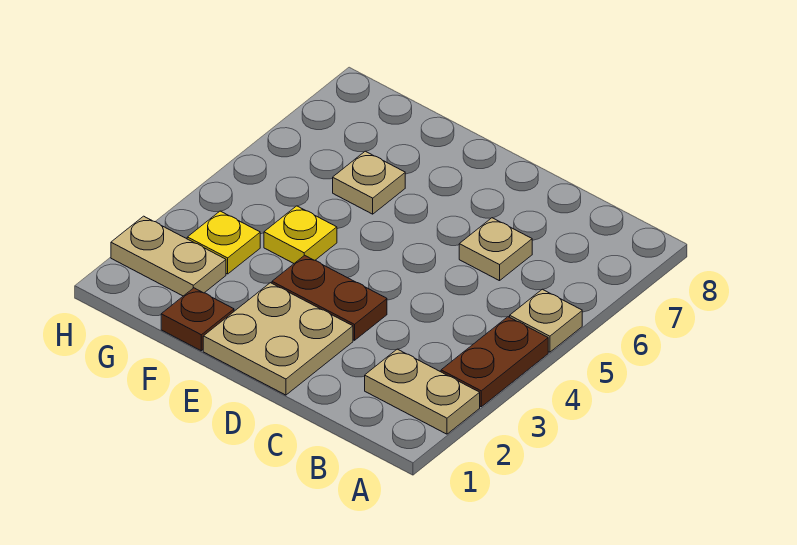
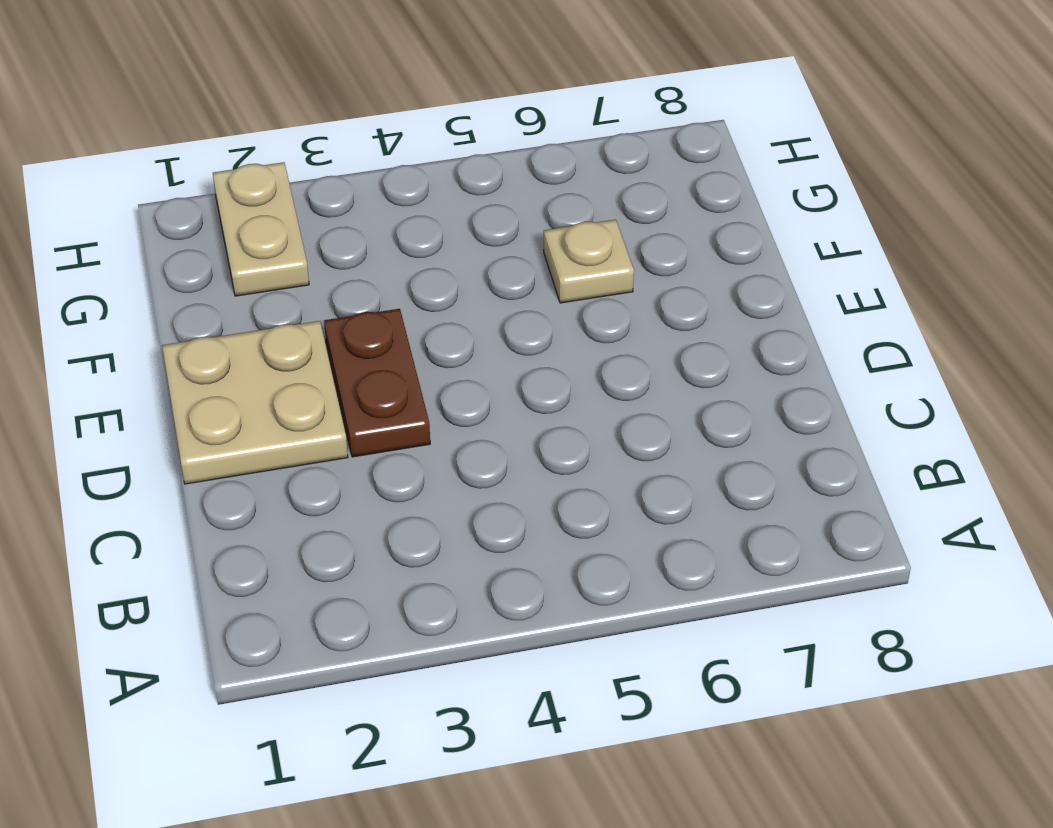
none -> tan 1x2 plate [365,349,480,434]
none -> brown 1x2 plate [441,317,548,407]

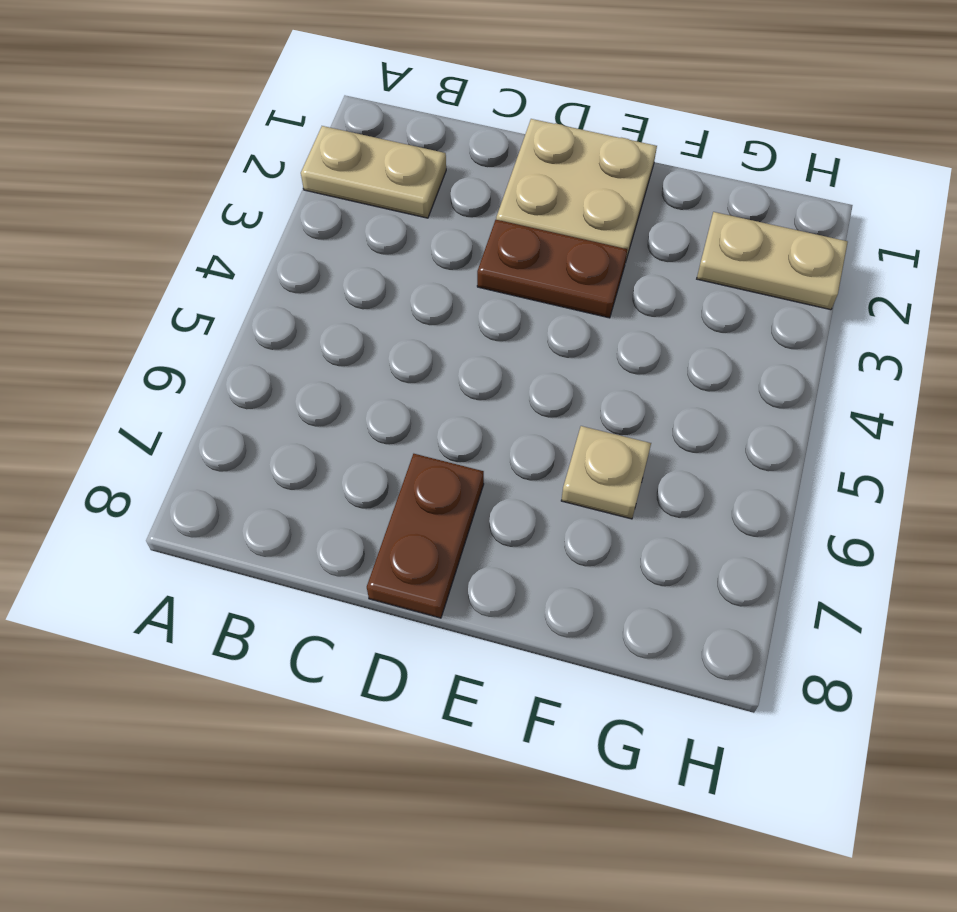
brown 1x2 plate [367,454,484,618] -> brown 1x2 plate moved to [441,317,548,407]
none -> tan 1x1 plate [510,289,582,352]
none -> tan 1x1 plate [459,218,532,281]

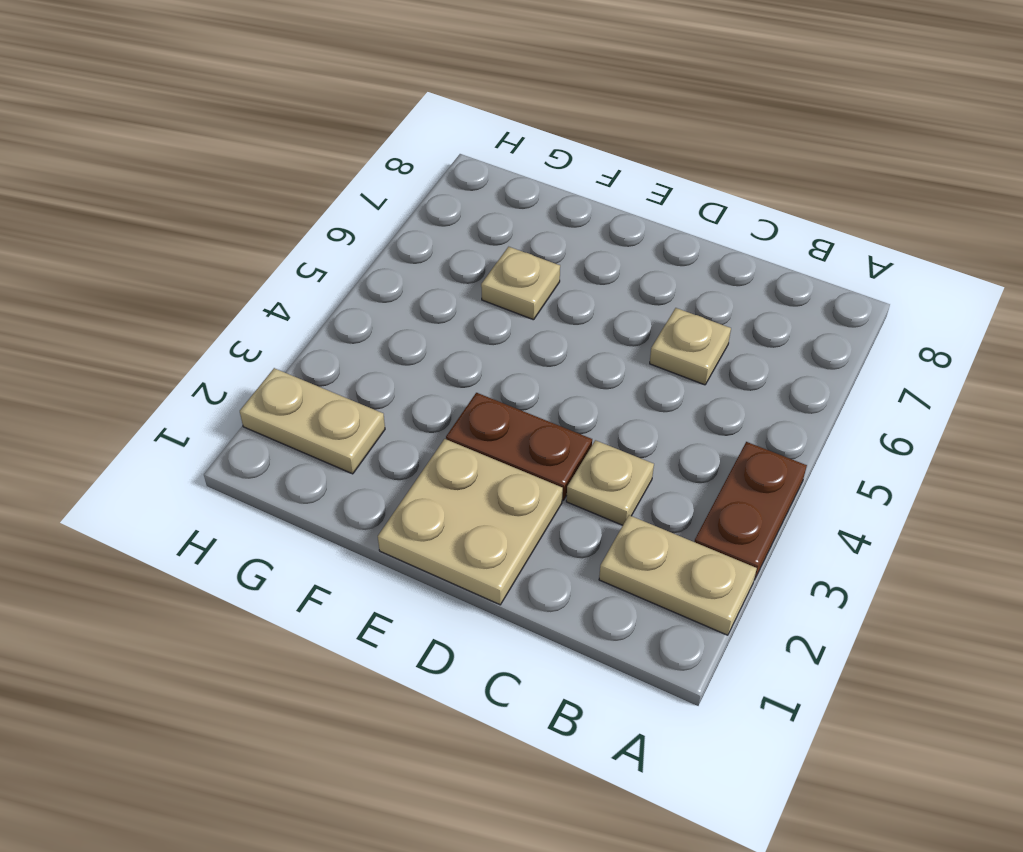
tan 1x1 plate [566,440,654,525] -> tan 1x1 plate moved to [510,289,582,352]
none -> brown 1x1 plate [161,288,234,351]
none -> yellow 1x1 plate [264,206,337,263]

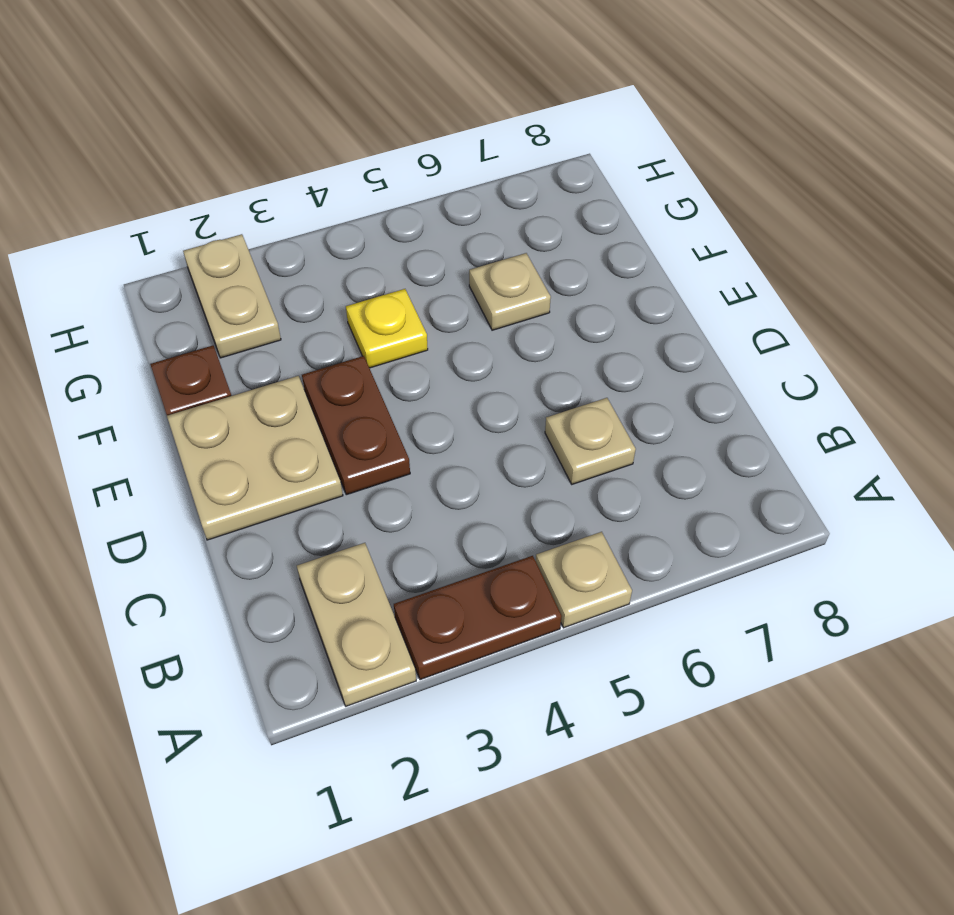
none -> yellow 1x1 plate [187,211,260,274]

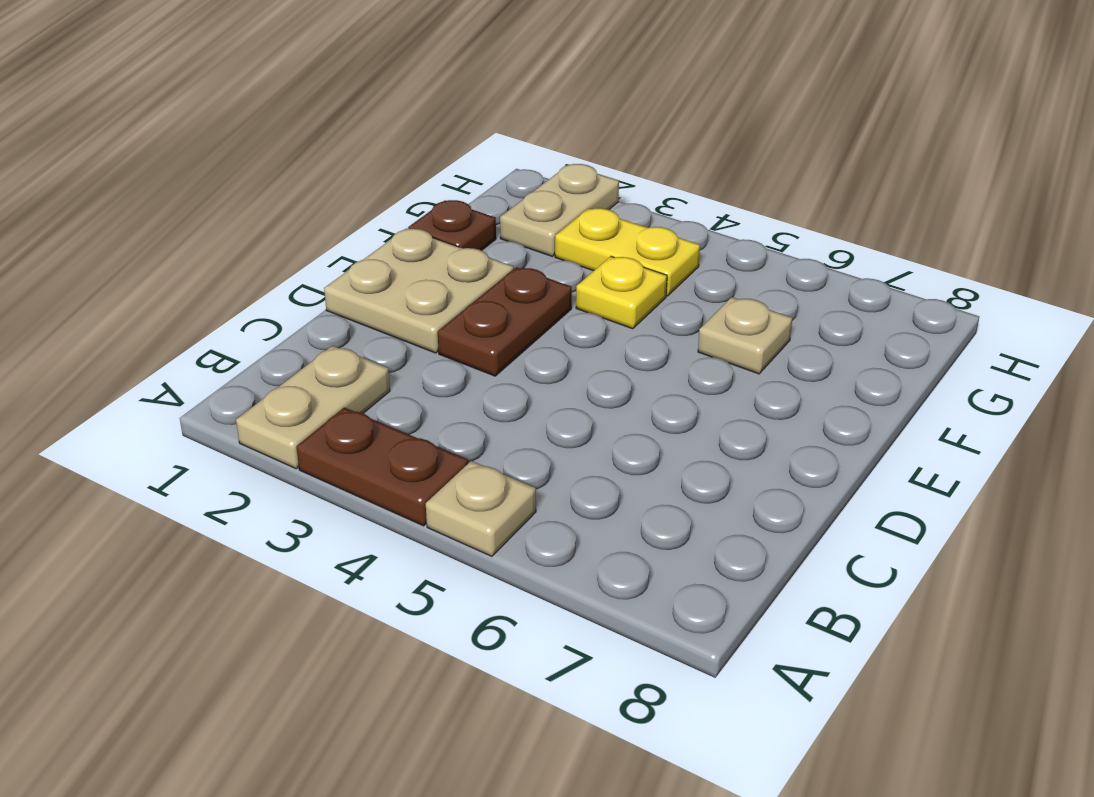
yellow 1x2 plate [555,208,700,296] -> yellow 1x1 plate [187,211,260,274]
none -> tan 1x1 plate [459,218,532,281]

